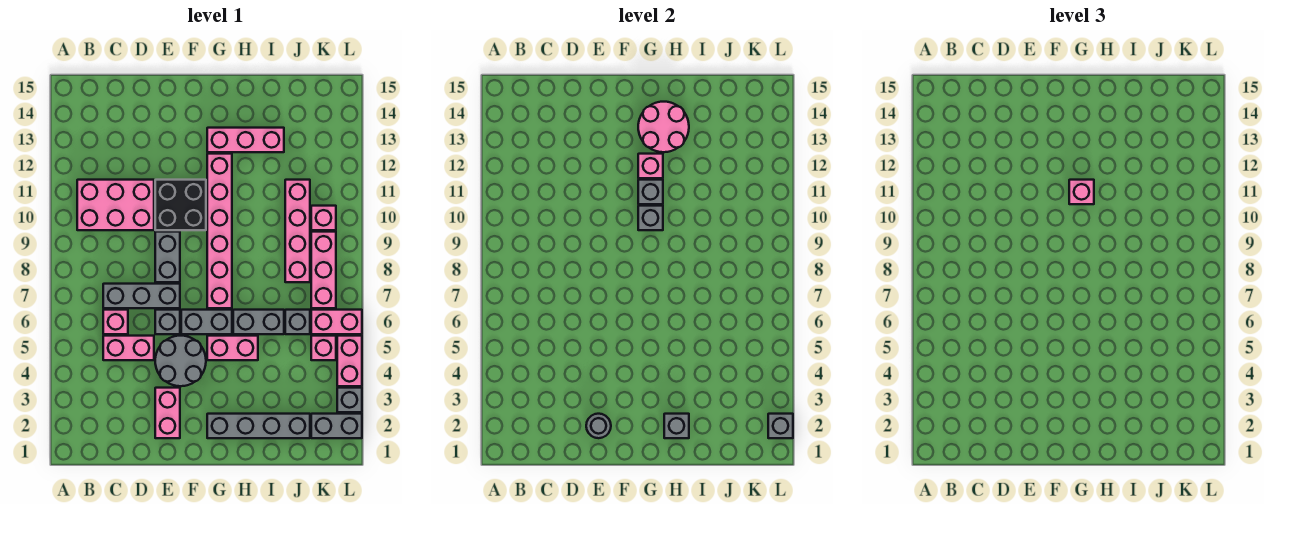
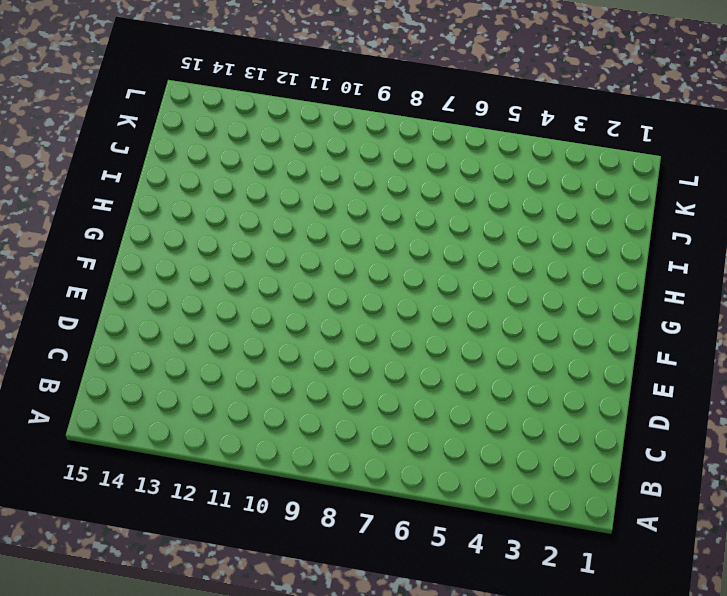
none -> pink 2x3 brick [77,180,154,230]
none -> pink 1x2 brick [103,336,154,360]
none -> pink 1x1 brick [103,310,128,334]
none -> grey 1x3 brick [103,284,180,308]

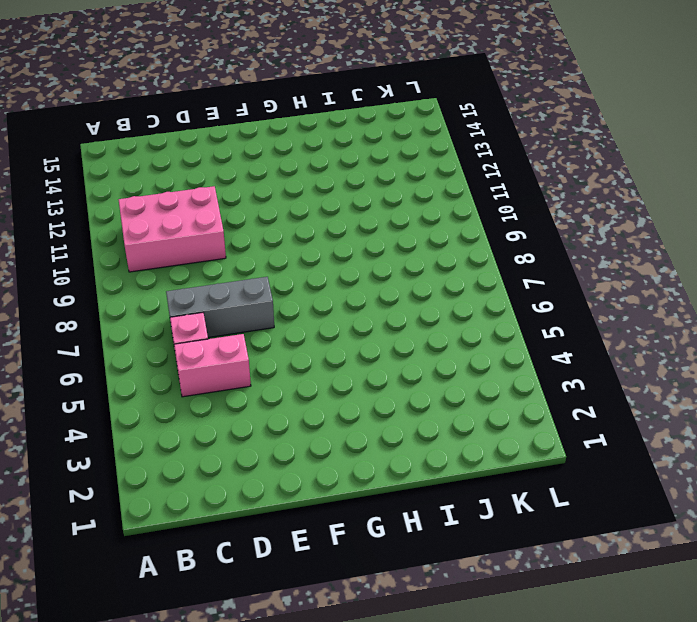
none -> pink 1x2 brick [155,388,180,438]
none -> grey 2x2 round brick [155,336,206,386]
none -> grey 1x1 brick [155,310,180,334]
none -> grey 1x2 brick [155,232,180,282]

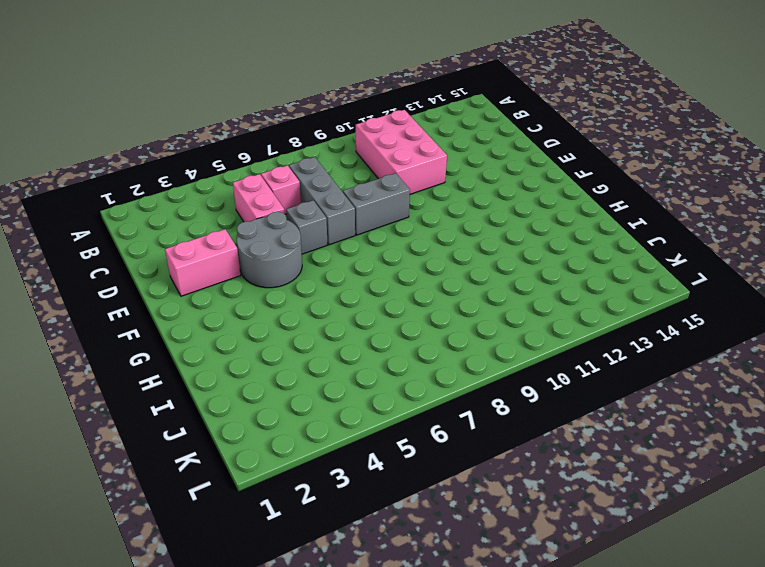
none -> black 2x2 brick [155,180,206,230]
none -> grey 1x2 brick [181,310,232,334]
none -> grey 1x4 brick [207,414,310,438]
none -> pink 1x2 brick [207,336,258,360]

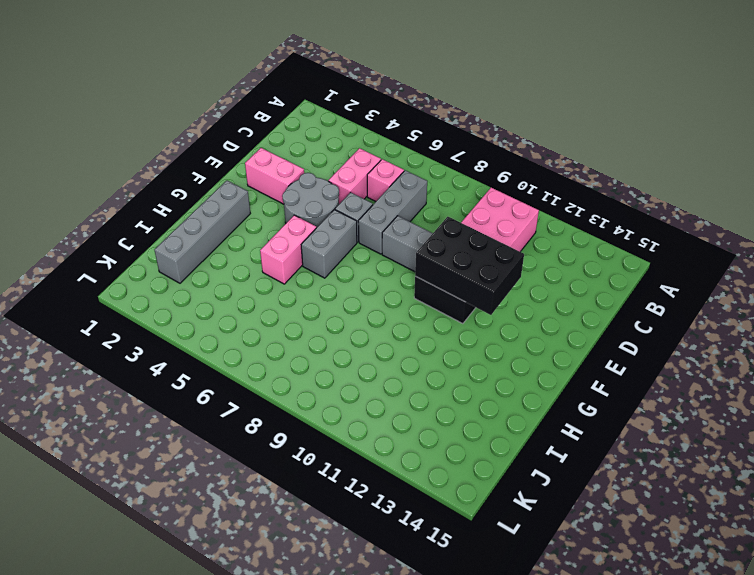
black 2x3 brick [415,217,524,315] -> none
none -> pink 1x6 brick [207,154,232,308]
none -> pink 1x3 brick [207,128,284,152]
none -> grey 1x2 brick [233,310,284,334]
none -> grey 1x1 brick [285,310,310,334]

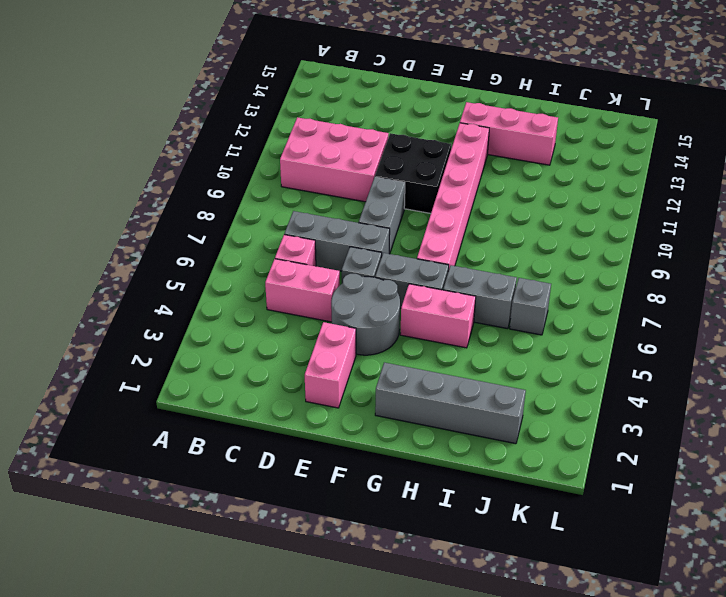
none -> pink 1x4 brick [285,180,310,282]
none -> grey 1x2 brick [311,414,362,438]
none -> pink 1x1 brick [311,336,336,360]
none -> pink 1x2 brick [311,310,362,334]

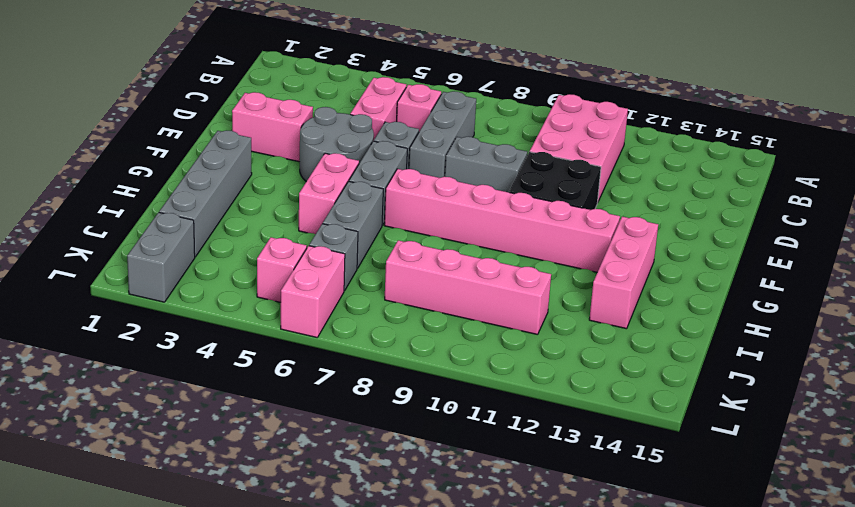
none -> pink 1x3 brick [311,232,336,308]
none -> pink 1x1 brick [311,206,336,230]
none -> grey 1x1 brick [337,388,362,412]
none -> pink 1x2 brick [337,336,362,386]

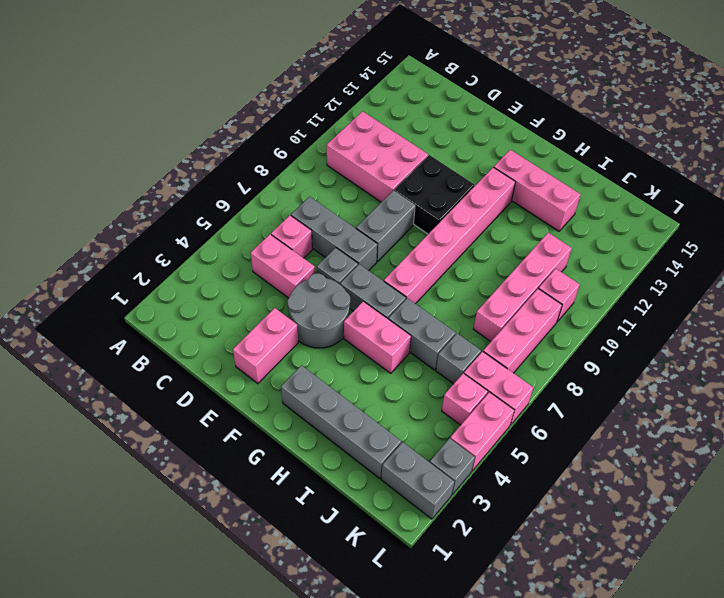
none -> grey 1x1 round brick [586,414,611,438]
none -> grey 1x1 brick [638,206,663,230]
none -> grey 1x1 brick [638,180,663,204]
none -> pink 1x1 brick [638,154,663,178]

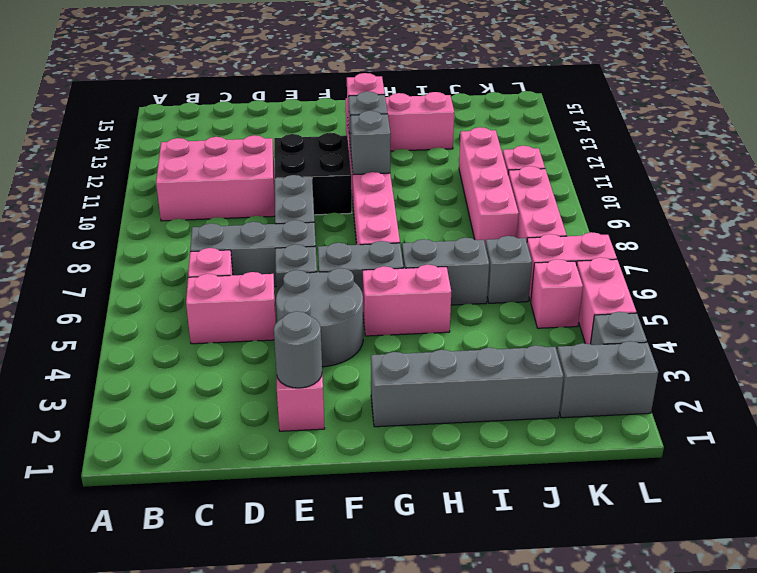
none -> pink 2x2 round brick [638,102,689,152]
none -> grey 1x1 brick [664,414,689,438]
none -> grey 1x1 brick [768,414,793,438]
none -> pink 1x1 brick [1069,180,1094,204]

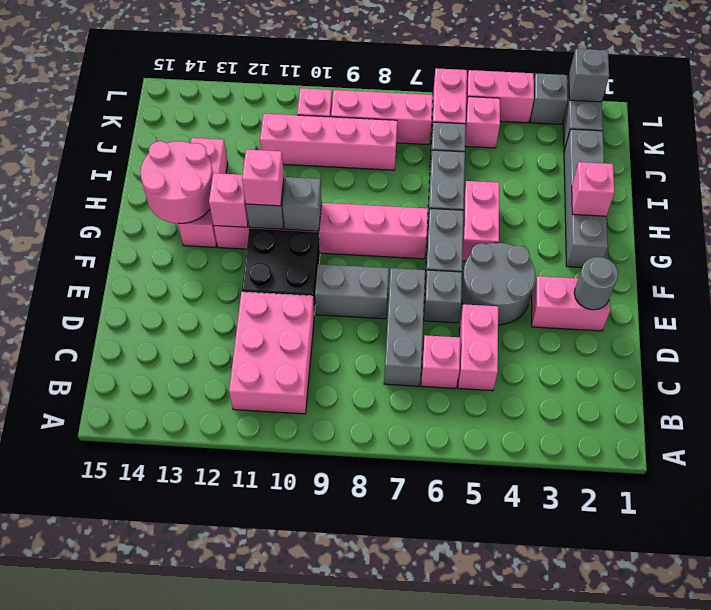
pink 1x1 brick [572,162,614,216] -> grey 1x1 brick [664,414,689,438]

